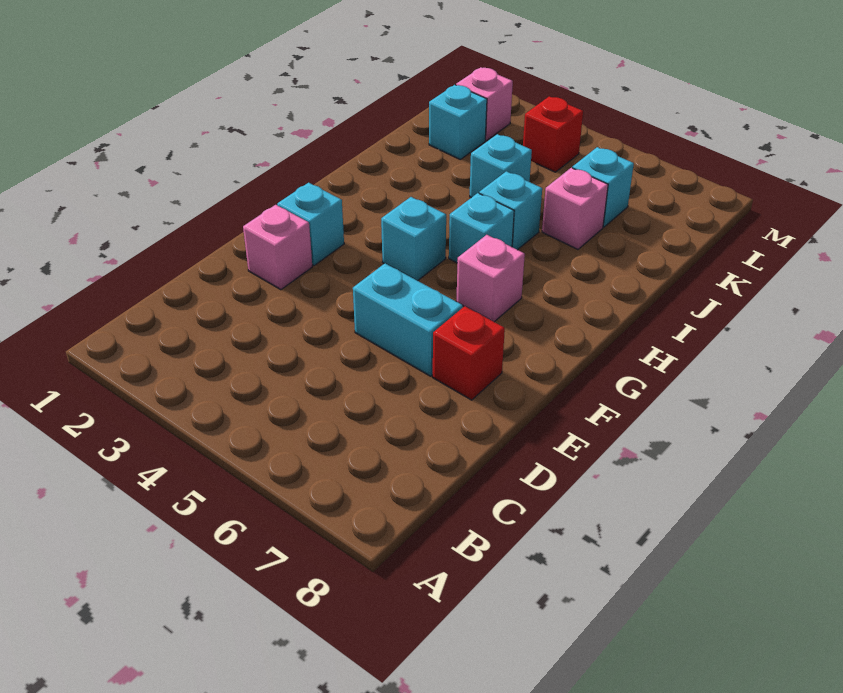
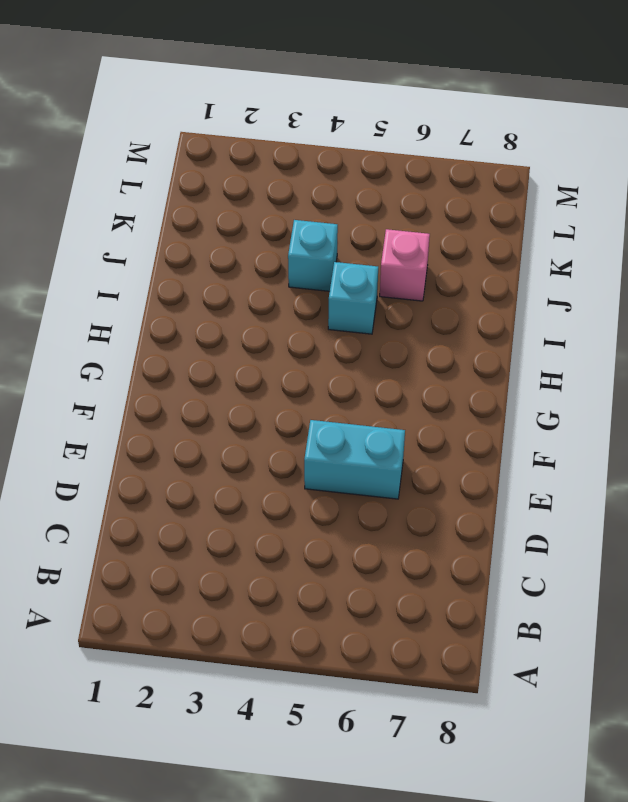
none -> pink 1x1 brick [243,205,312,290]
none -> red 1x1 brick [433,306,505,400]
none -> cyan 1x1 brick [277,183,344,266]

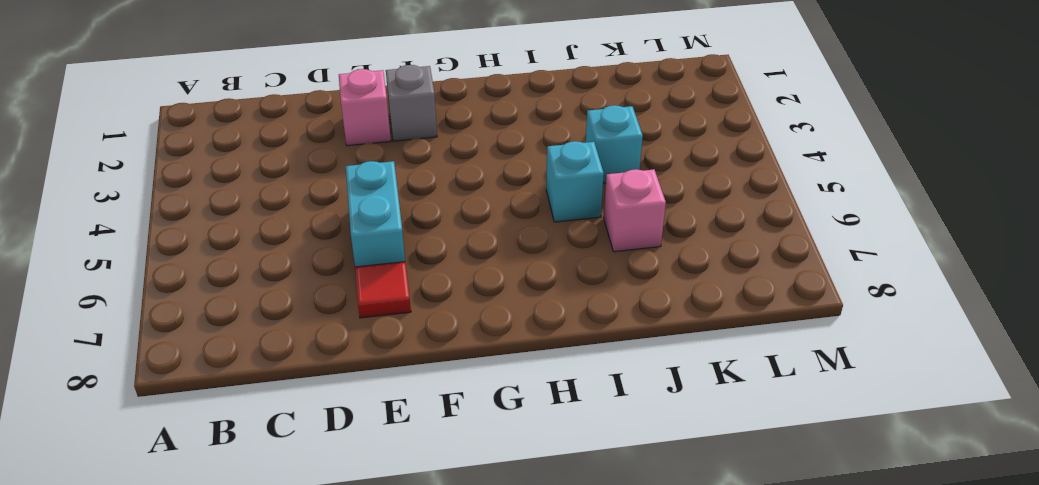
red 1x1 tile [355,262,411,318] -> red 1x1 brick [433,306,505,400]
grey 1x1 brick [386,65,437,141] -> cyan 1x1 brick [277,183,344,266]
none -> cyan 1x1 brick [381,197,446,281]
none -> pink 1x1 brick [456,235,525,322]
none -> cyan 1x1 brick [449,193,514,263]

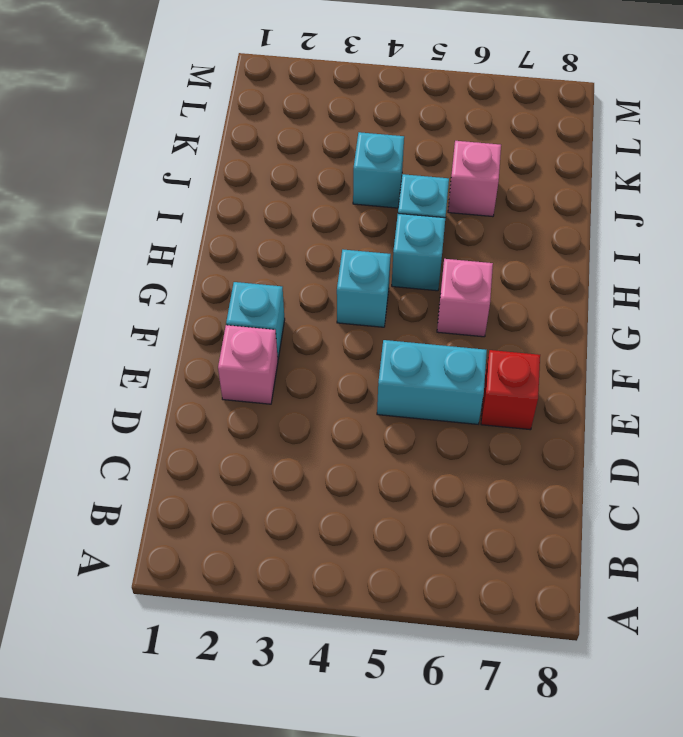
none -> cyan 1x1 brick [429,85,487,159]
none -> cyan 1x1 brick [572,147,634,227]
none -> pink 1x1 brick [456,67,513,141]

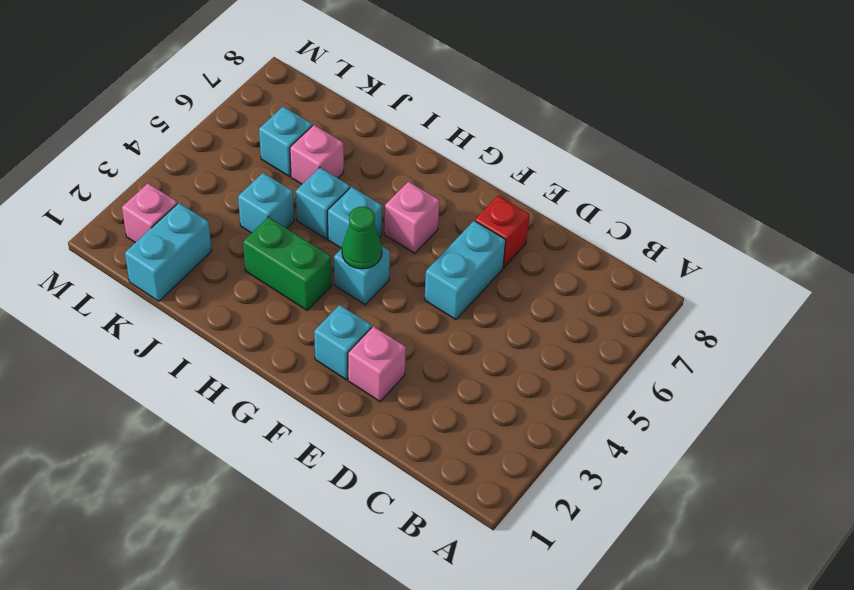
green 1x1 cone [342,207,382,269] -> none
green 1x2 brick [243,217,332,310] -> none
cyan 1x2 brick [125,203,211,301] -> cyan 1x1 brick [429,85,487,159]
none -> red 1x1 brick [523,96,583,172]

